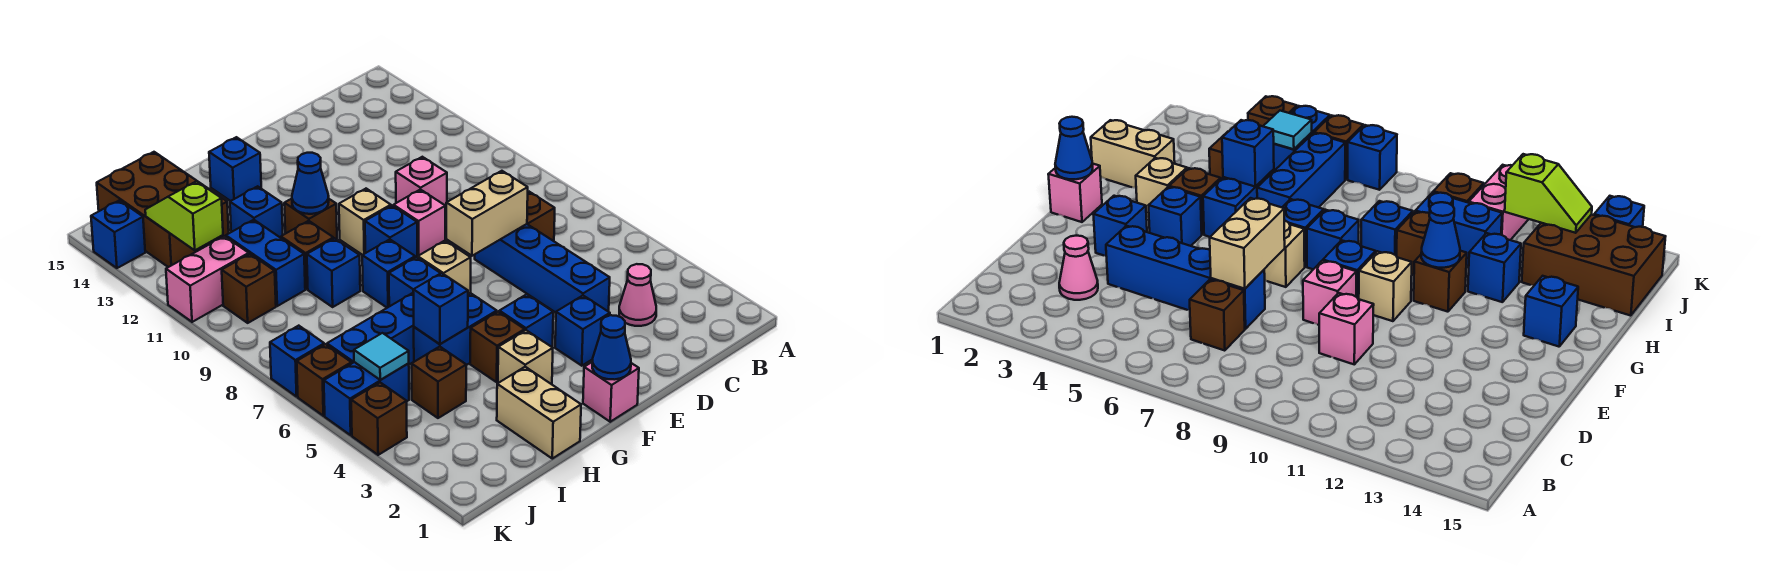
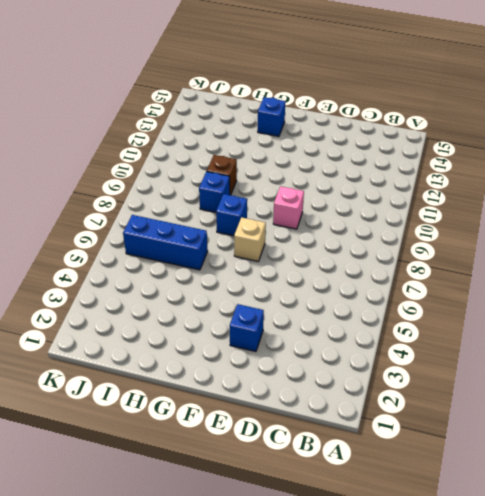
none -> pink 1x1 cone [619,264,656,326]
none -> brown 1x1 brick [527,192,555,241]
none -> blue 1x4 brick [475,224,610,313]
none -> pink 1x1 brick [396,157,447,209]

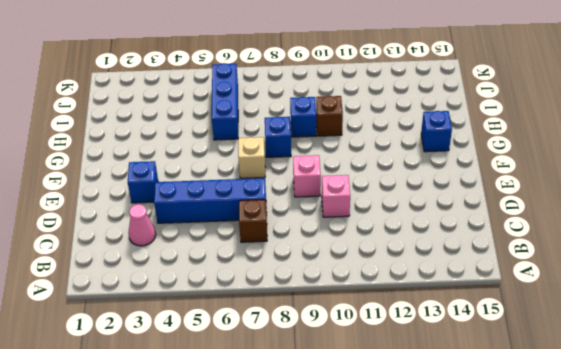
none -> pink 1x1 brick [583,362,639,422]
none -> blue 1x1 brick [500,294,553,347]
none -> blue 1x1 brick [365,206,418,257]
none -> tan 1x1 brick [339,189,391,255]

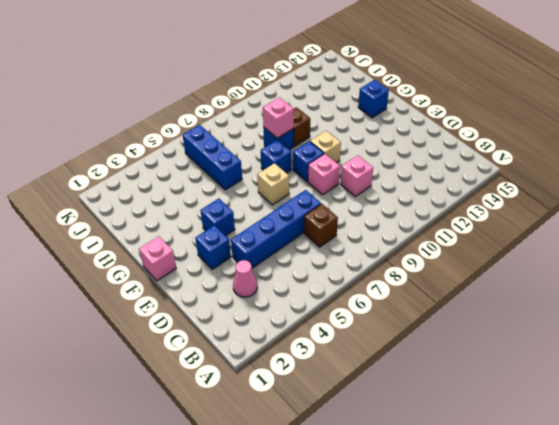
pink 1x1 brick [263,97,294,138] -> none
none -> tan 1x1 brick [498,330,553,384]
none -> brown 1x1 brick [470,312,525,382]
none -> blue 1x2 brick [414,293,497,365]
none -> blue 1x1 brick [389,257,440,306]

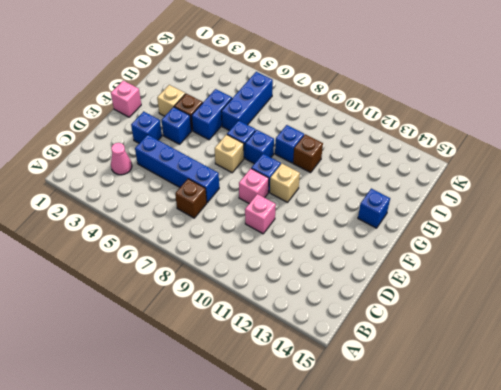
none -> brown 1x1 brick [284,199,337,239]
none -> tan 1x2 brick [497,367,581,459]
none -> blue 1x1 brick [230,186,283,238]
none -> brown 1x1 brick [412,347,466,418]

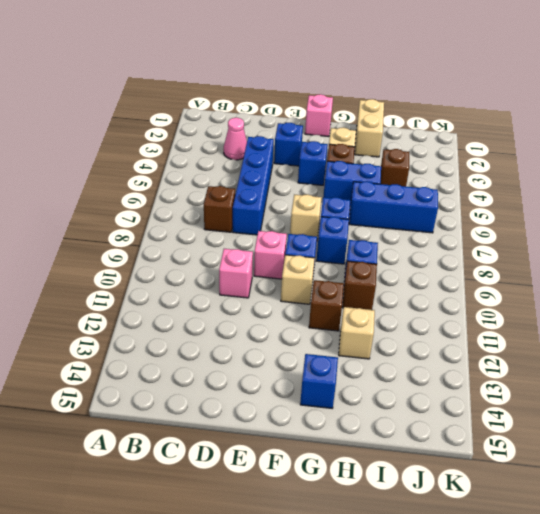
tan 1x1 brick [339,307,375,359] -> blue 1x1 brick [230,186,283,238]
none -> blue 1x2 brick [226,220,305,306]
none -> brown 2x3 brick [97,152,229,267]
none -> blue 1x2 brick [324,362,409,435]
none -> brown 1x1 brick [222,254,276,323]

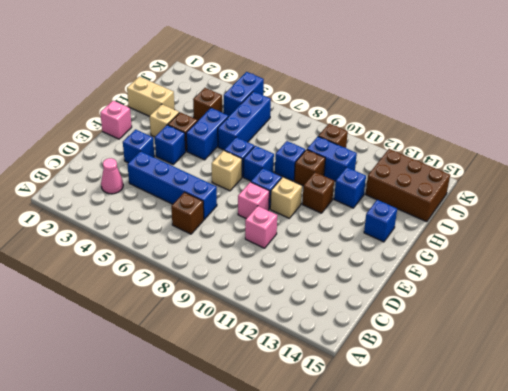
none -> pink 1x2 brick [166,236,249,322]
none -> brown 1x1 brick [351,383,407,455]
none -> brown 1x1 brick [297,344,351,416]
none -> blue 1x1 brick [270,326,324,397]

